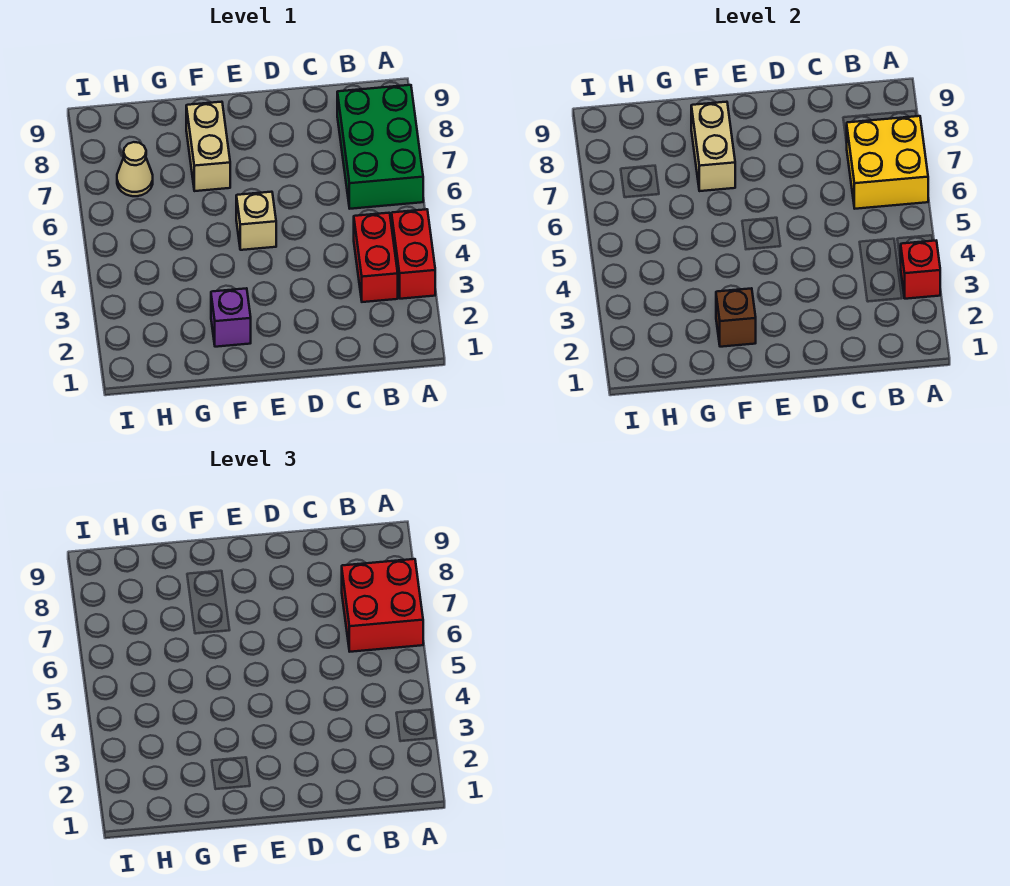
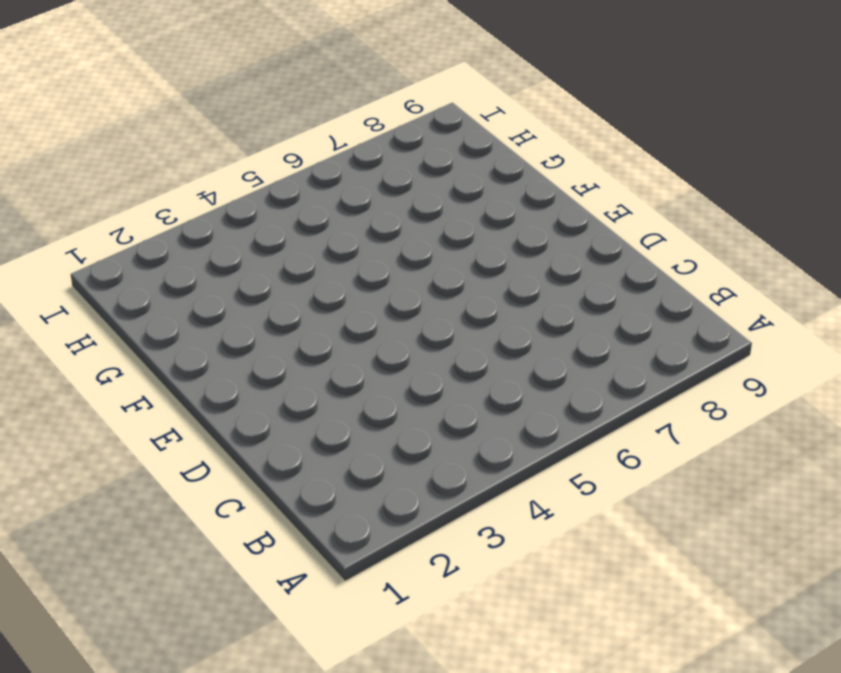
none -> red 1x2 brick [392,209,435,299]
none -> green 2x3 brick [337,85,423,209]
none -> red 1x2 brick [354,213,398,302]

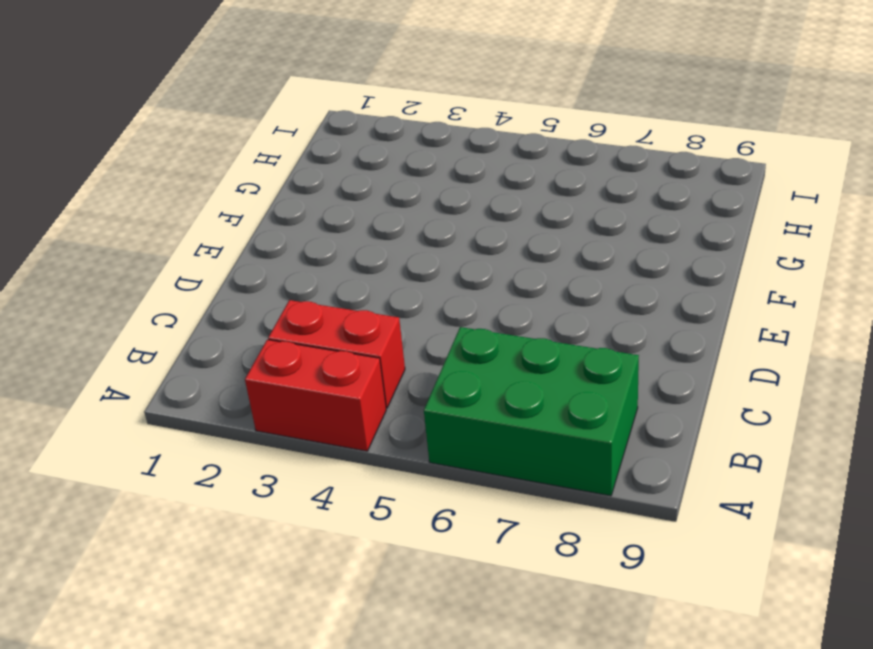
none -> tan 1x1 brick [236,192,276,250]
none -> purple 1x1 brick [211,288,251,347]
none -> tan 1x2 brick [186,102,230,191]

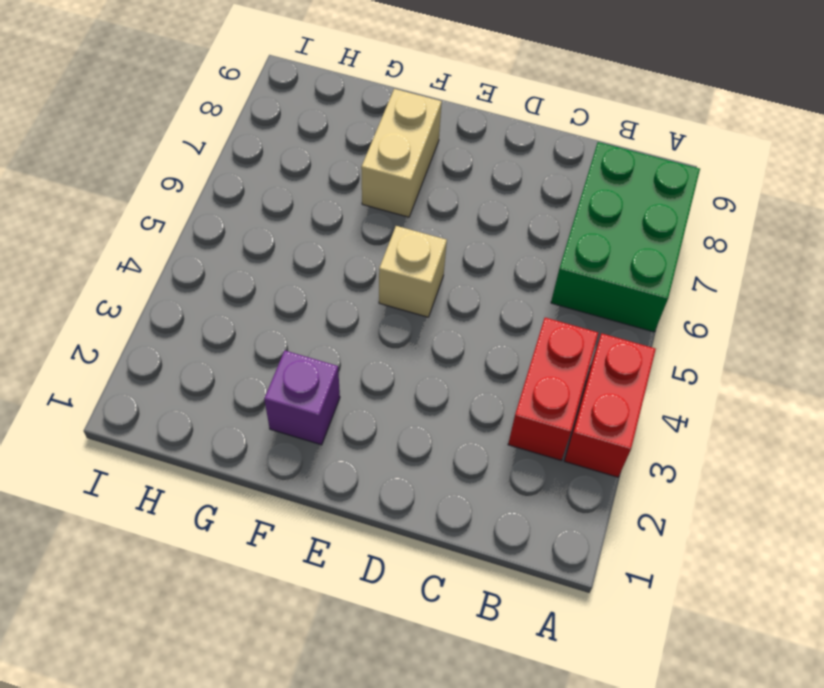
none -> tan 1x1 cone [117,142,153,196]
none -> red 1x1 brick [901,241,940,299]
none -> yellow 2x2 brick [847,116,928,209]

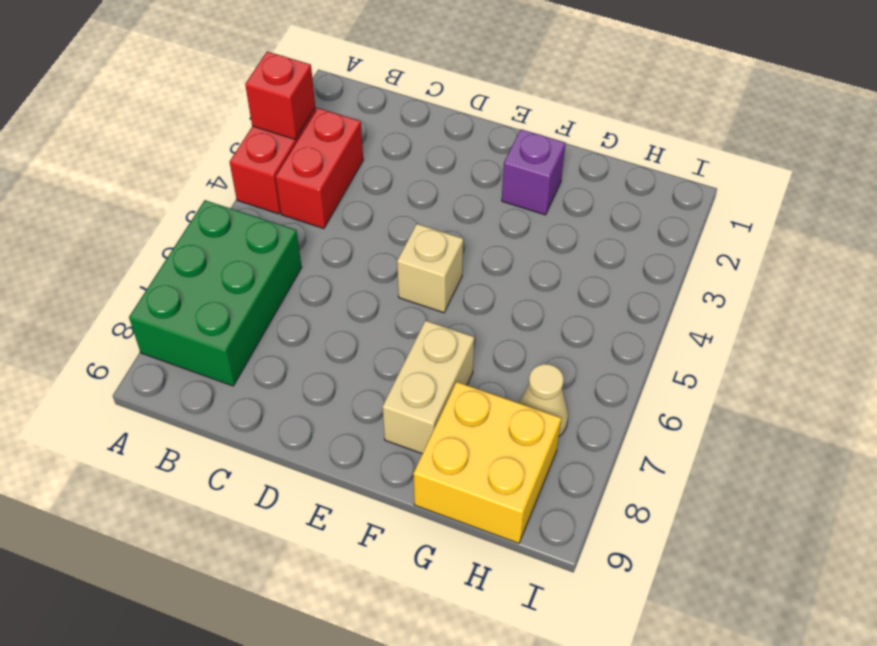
yellow 2x2 brick [413,382,561,543] -> yellow 2x2 brick moved to [847,116,928,209]
none -> brown 1x1 brick [716,288,756,347]
none -> tan 1x2 brick [691,102,735,191]
none -> red 2x2 brick [342,559,423,652]

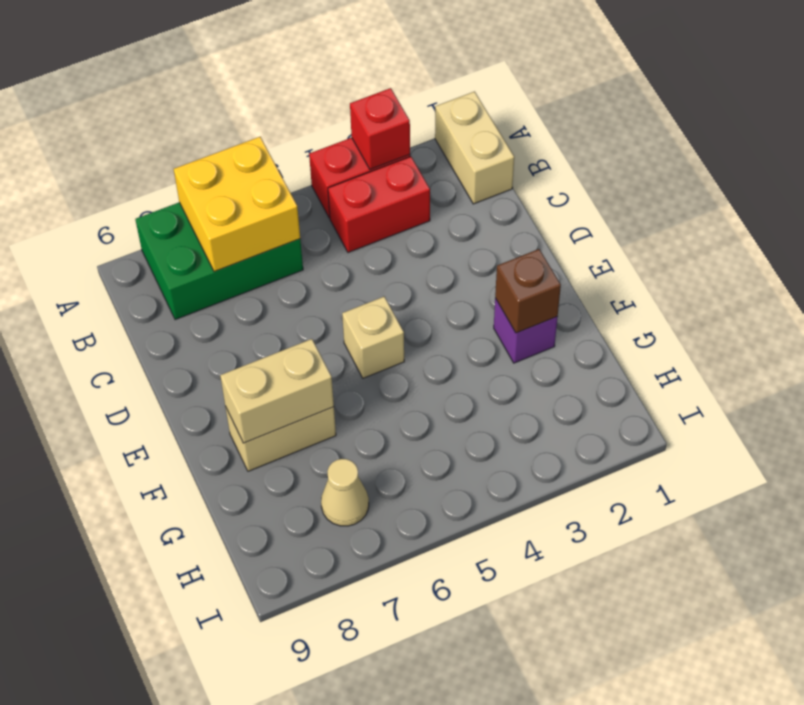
tan 1x2 brick [435,92,514,204] -> none
none -> red 2x2 brick [342,559,423,652]

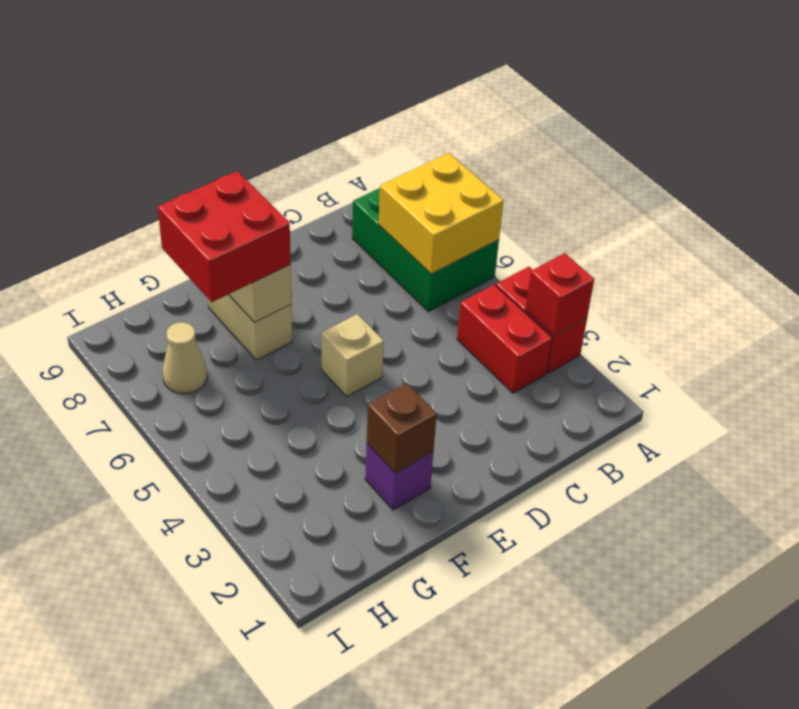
red 2x2 brick [158,171,291,302] -> red 2x2 brick moved to [342,559,423,652]

